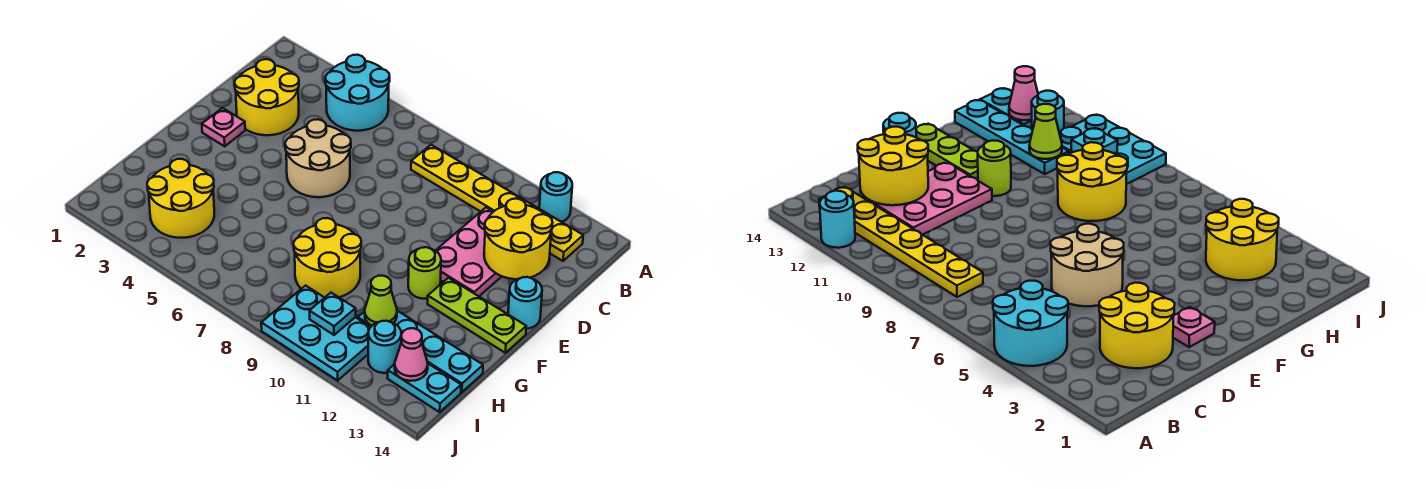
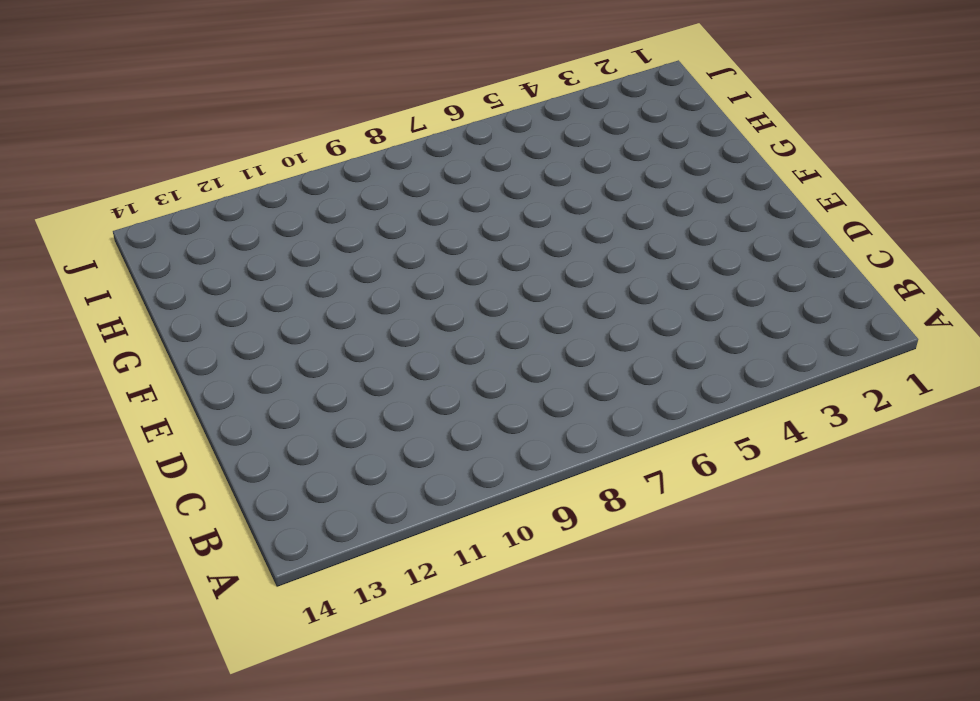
none -> cyan 2x2 round brick [325,55,390,131]
none -> cyan 1x1 round brick [539,172,572,222]
none -> yellow 1x6 plate [411,145,583,261]

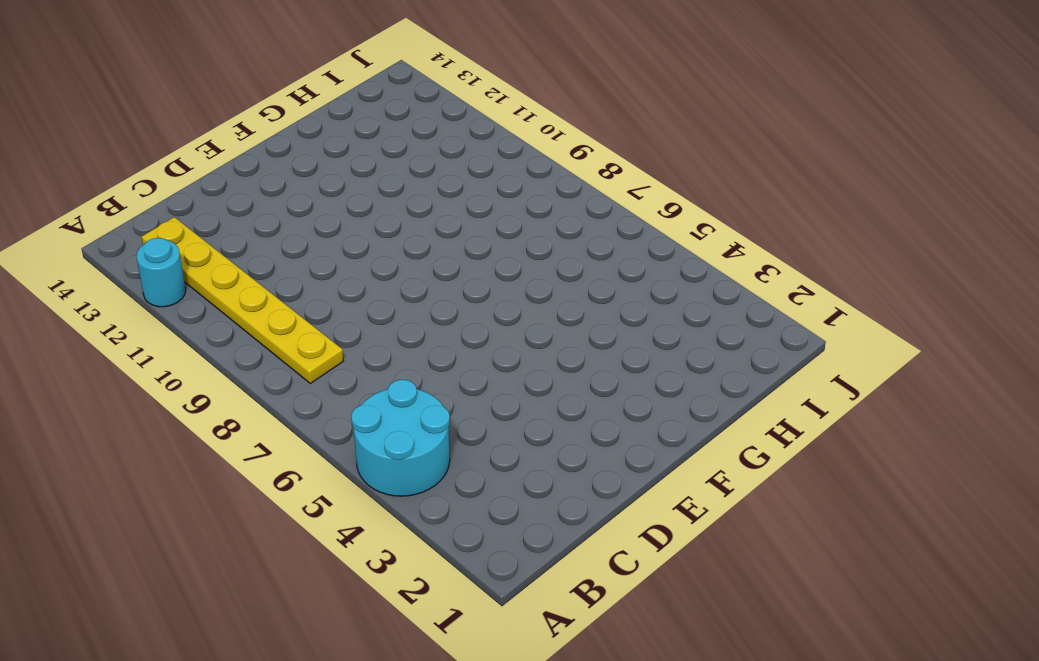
none -> yellow 2x2 round brick [235,59,299,135]
none -> pink 2x3 plate [436,208,502,296]
none -> tan 2x2 round brick [285,119,351,197]

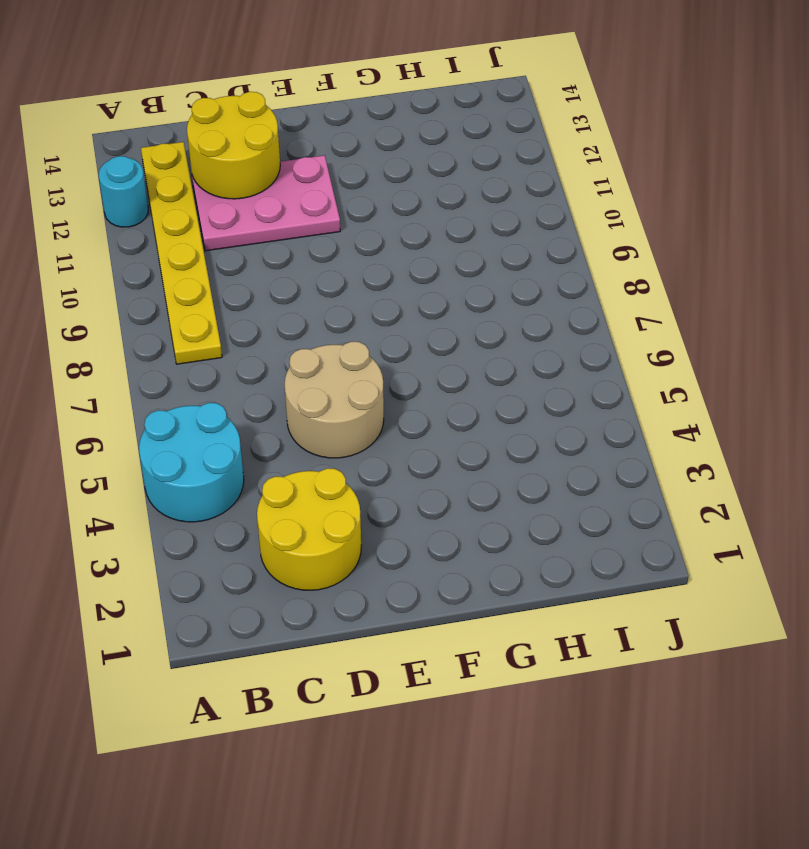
none -> pink 1x1 plate [202,108,245,146]
none -> cyan 1x1 round brick [508,277,542,329]
none -> lime 1x1 round brick [408,247,441,299]

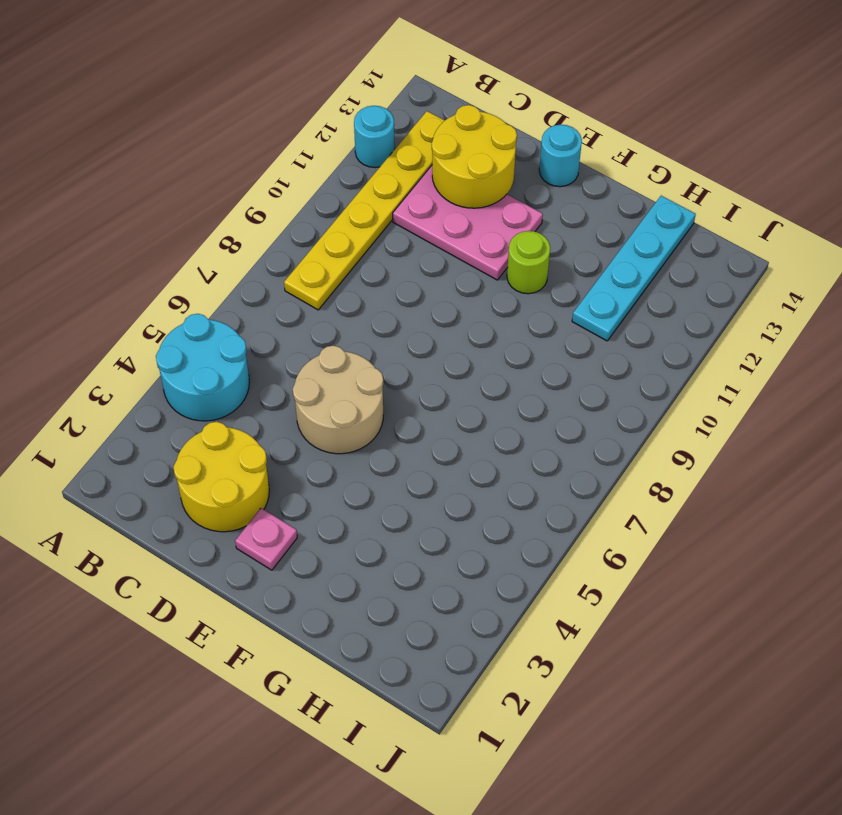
none -> lime 1x3 plate [428,278,526,353]
none -> yellow 2x2 round brick [294,218,361,297]
none -> yellow 2x2 round brick [147,159,214,238]

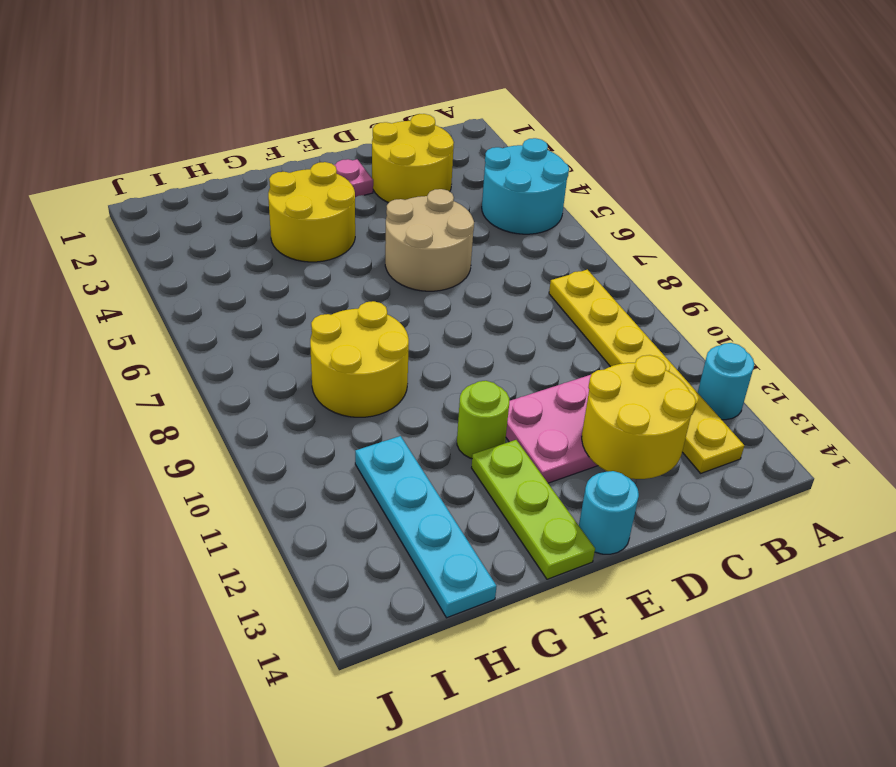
yellow 2x2 round brick [268,162,355,262] -> yellow 2x2 round brick moved to [147,159,214,238]
none -> cyan 2x3 plate [261,286,370,381]
none -> cyan 1x1 round brick [368,321,401,373]
none -> cyan 1x2 plate [388,364,461,412]

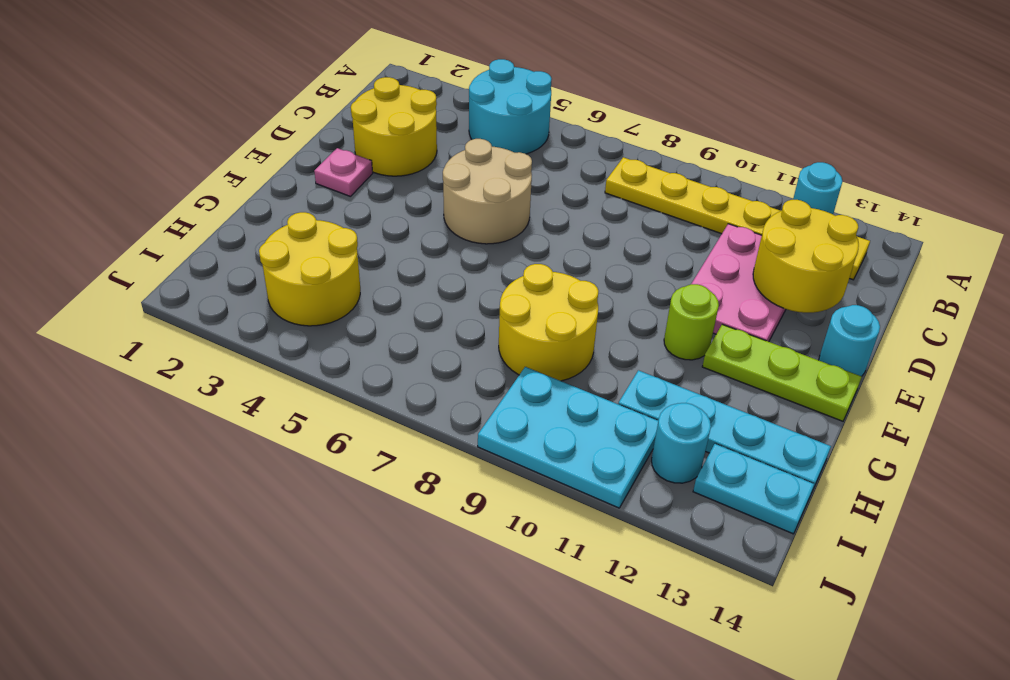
none -> lime 1x1 cone [365,276,397,325]
none -> cyan 1x1 plate [310,293,356,335]
none -> pink 1x1 cone [395,328,428,381]

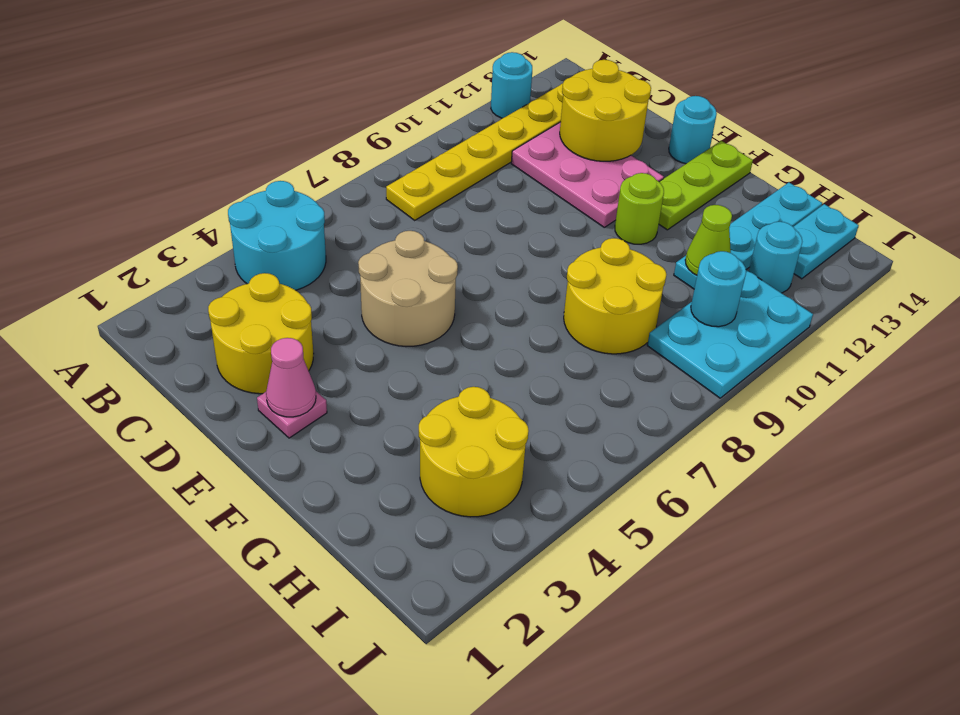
pink 1x1 cone [266,338,316,417] -> pink 1x1 cone moved to [395,328,428,381]
cyan 1x1 round brick [691,251,746,327] -> cyan 1x1 plate [310,293,356,335]

